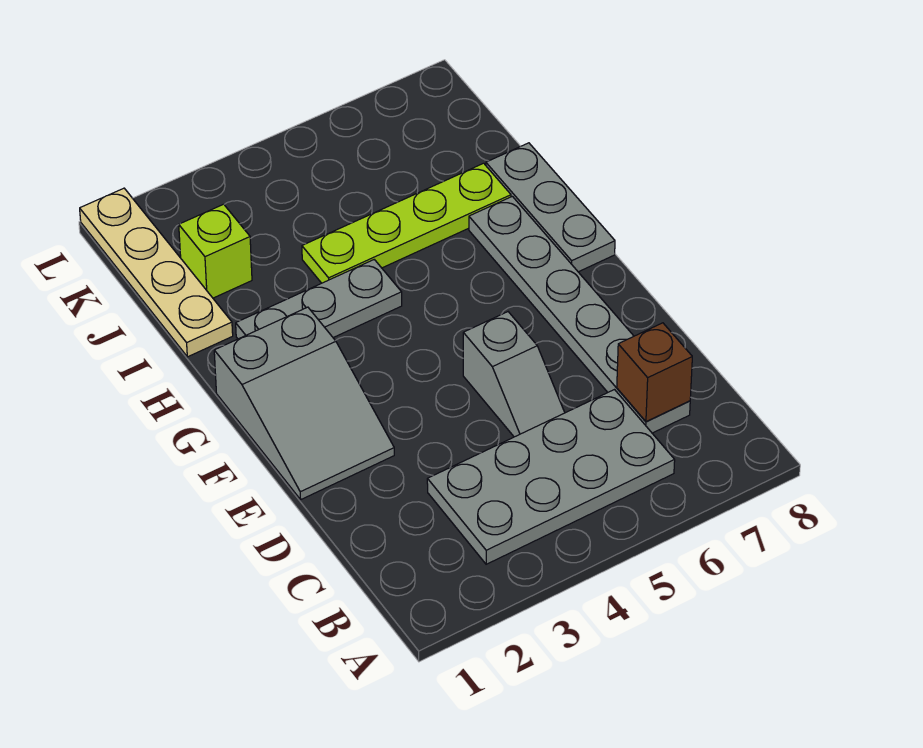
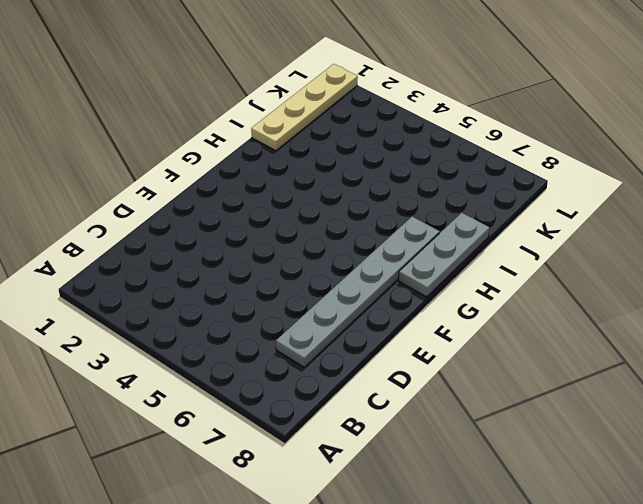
none -> grey 2x4 plate [427,390,675,564]
none -> grey 1x2 slope [463,312,565,437]

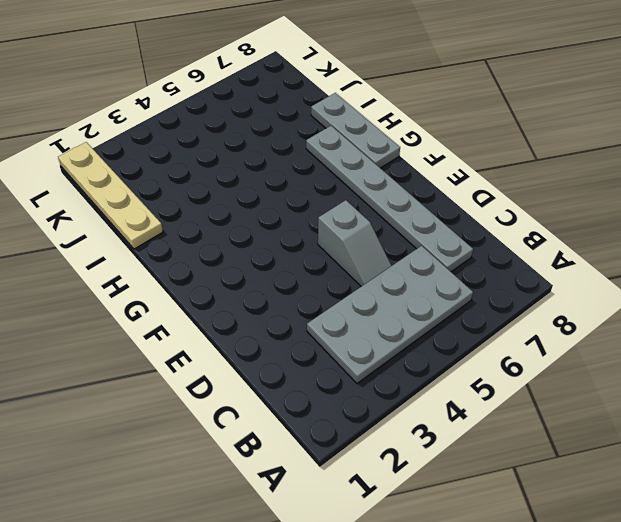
none -> grey 2x3 slope [214,307,394,500]
none -> grey 1x3 plate [236,260,402,339]

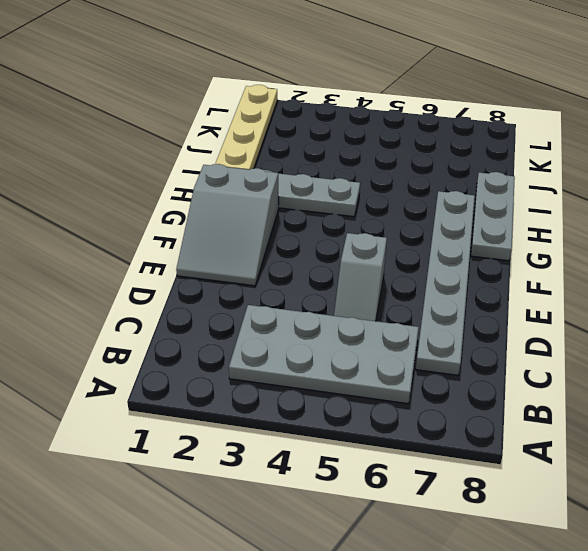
none -> lime 1x4 plate [302,163,511,283]
none -> lime 1x1 brick [179,204,252,298]

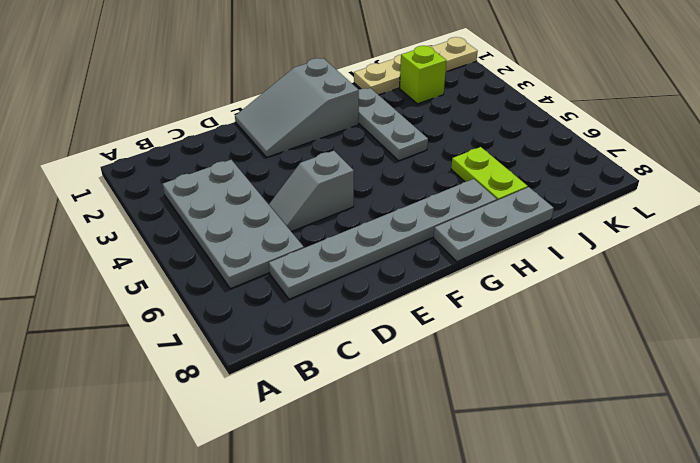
lime 1x2 plate [451,147,528,200] -> lime 1x4 plate [302,163,511,283]
none -> brown 1x1 brick [617,323,692,422]

